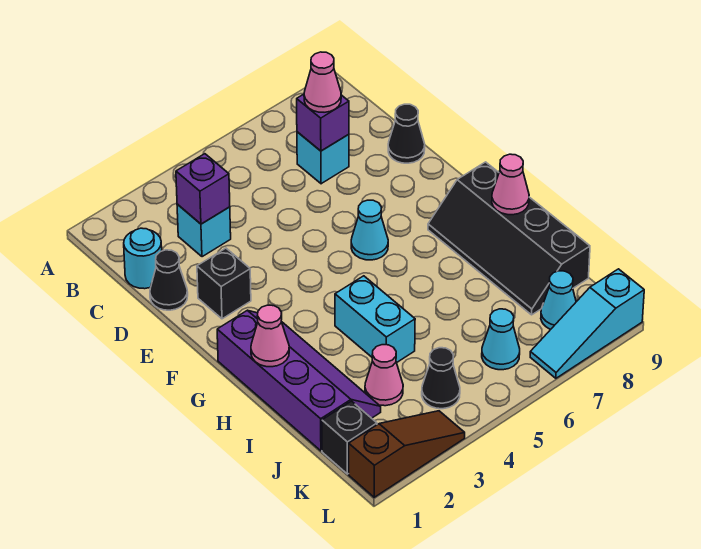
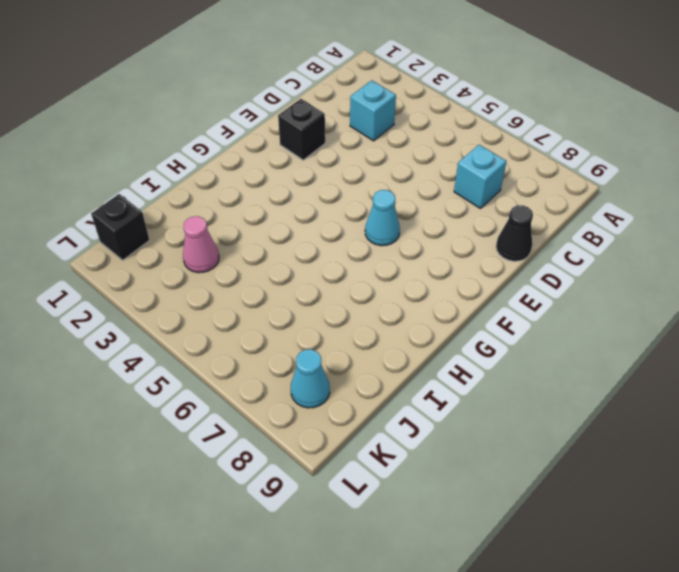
none -> cyan 1x1 round brick [124,228,162,289]
none -> black 1x1 cone [150,250,188,310]
none -> purple 2x4 slope [217,310,381,451]

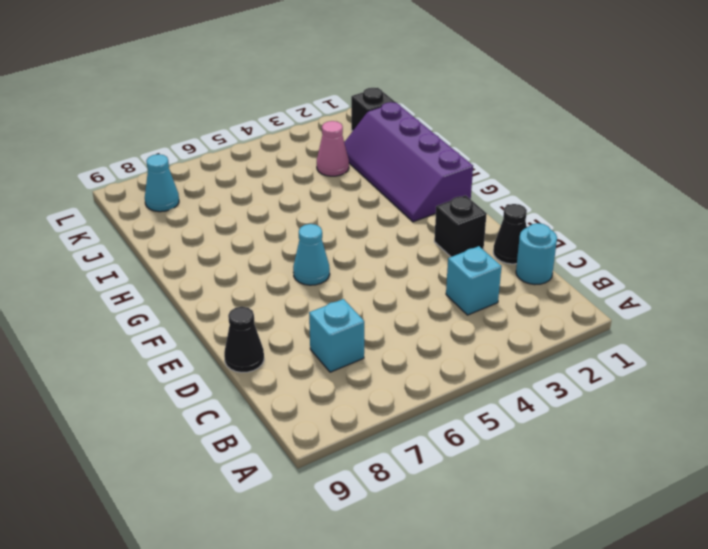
none -> black 2x4 slope [428,162,590,315]
none -> cyan 1x2 brick [335,276,415,363]
none -> black 1x1 cone [422,348,460,409]

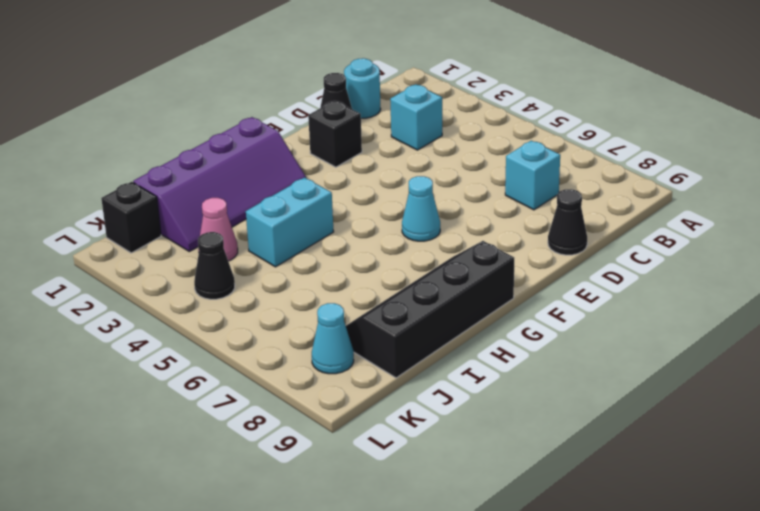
none -> cyan 1x1 cone [482,309,520,370]
none -> brown 1x3 slope [349,411,465,497]
none -> cyan 1x3 slope [530,269,644,378]

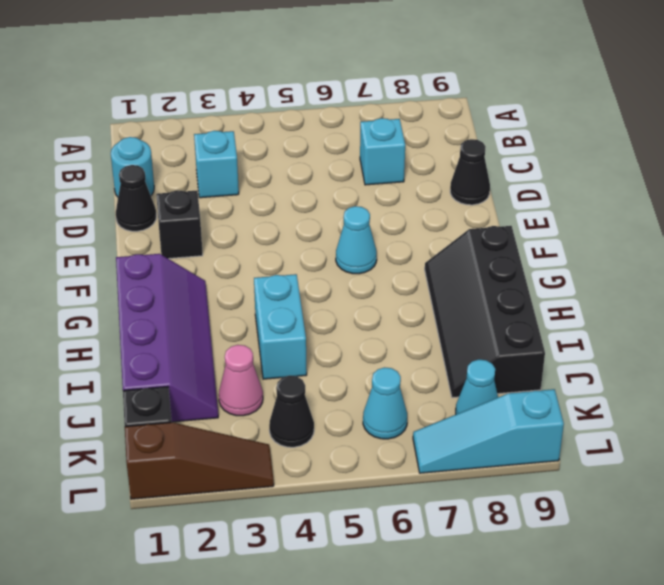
none -> purple 1x1 brick [176,154,230,224]
none -> purple 1x1 brick [297,94,349,151]
none -> pink 1x1 cone [251,305,289,367]

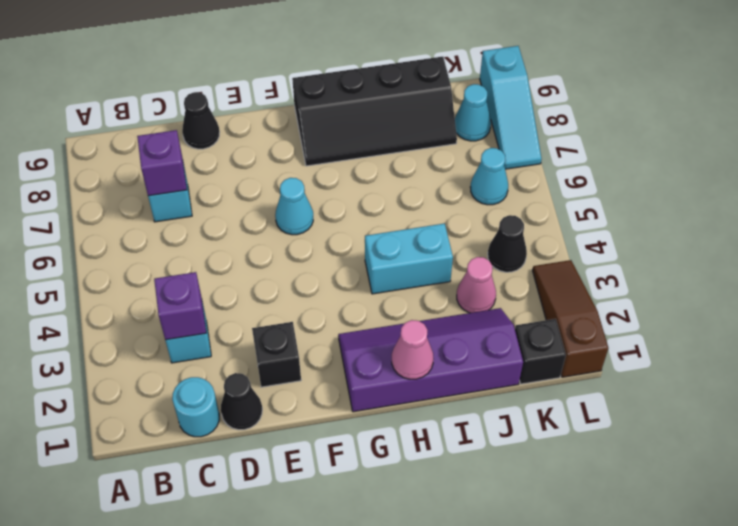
none -> pink 1x1 cone [492,154,529,215]
none -> pink 1x1 cone [304,52,341,112]

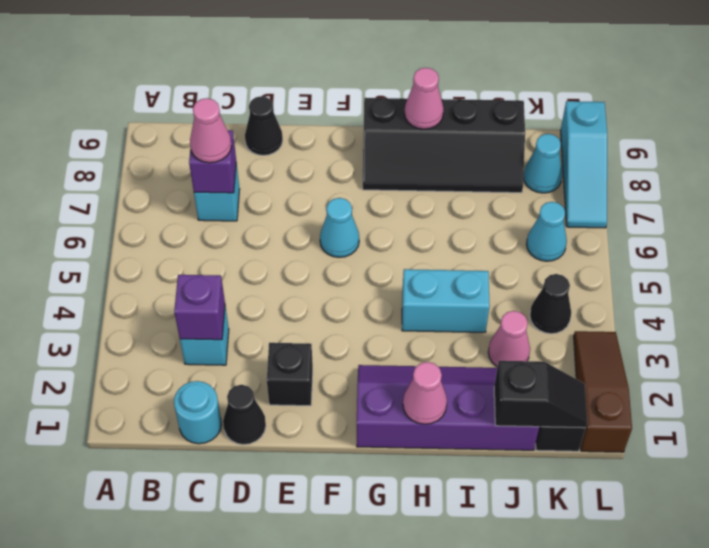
black 1x2 slope [494,361,587,428] -> none

